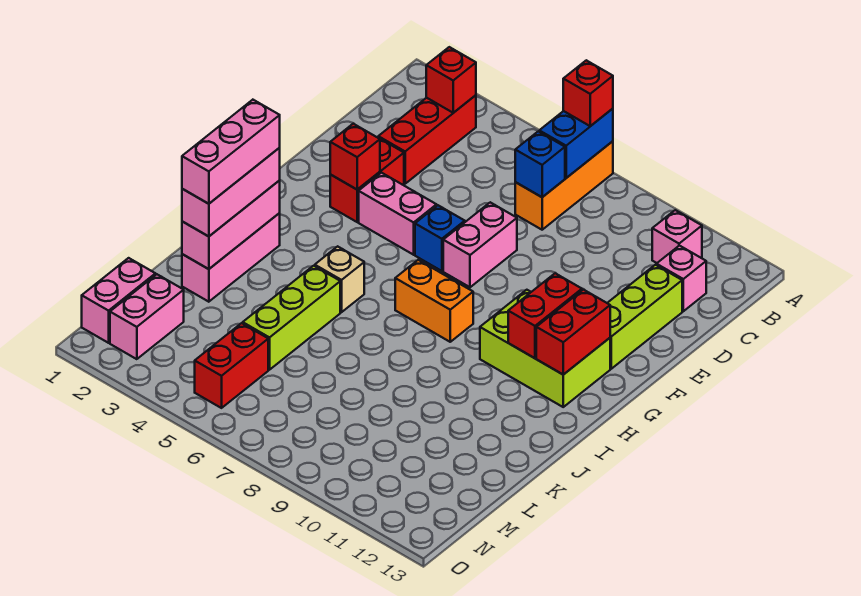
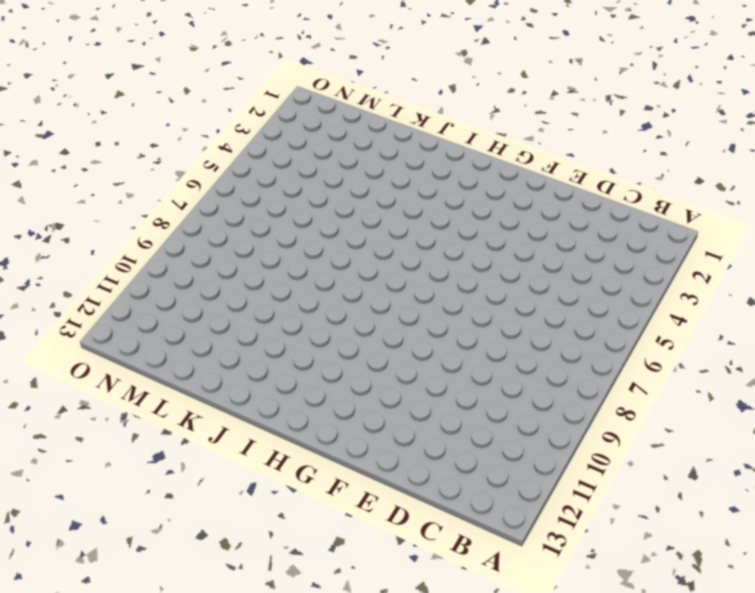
none -> orange 1x3 brick [515,141,613,230]
none -> red 1x3 brick [378,95,476,184]
none -> pink 1x1 brick [652,210,702,263]

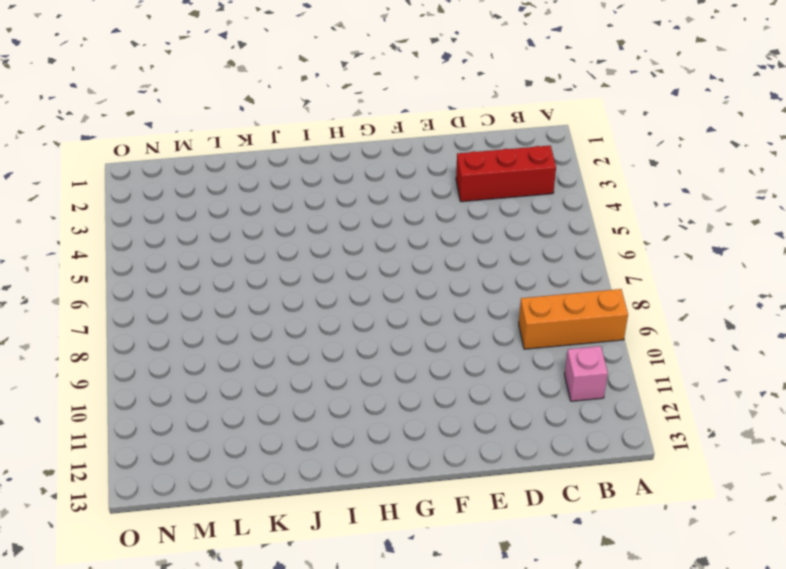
orange 1x3 brick [519,289,628,349] -> orange 1x3 brick moved to [515,141,613,230]
none -> pink 1x1 brick [657,246,706,311]
none -> lime 1x3 brick [608,265,682,369]
none -> red 1x2 brick [330,139,404,222]

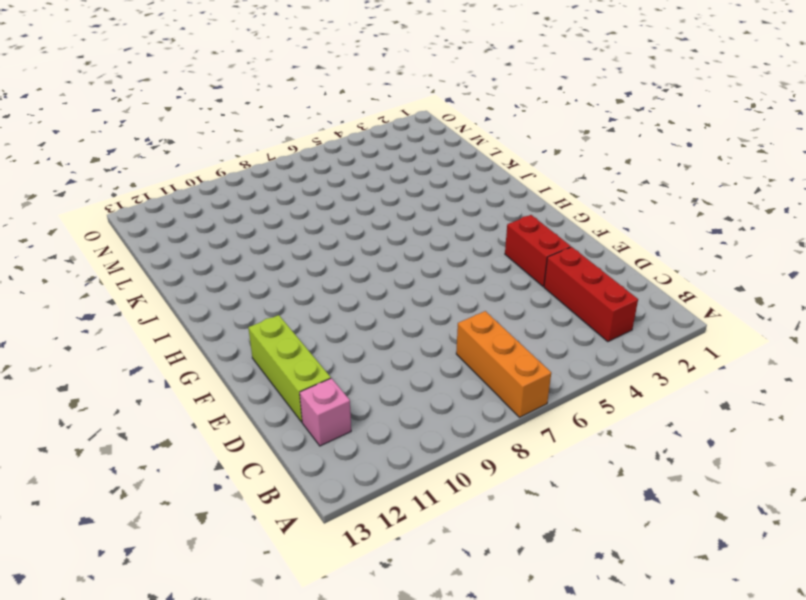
none -> pink 1x1 brick [652,210,702,263]
none -> pink 1x2 brick [443,202,517,287]
none -> pink 1x2 brick [359,173,437,255]

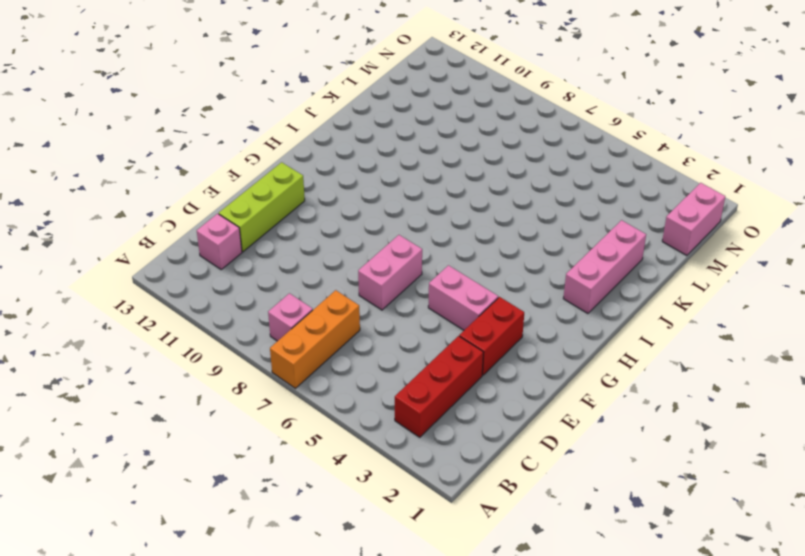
pink 1x1 brick [268,293,313,341] -> pink 1x1 brick moved to [652,210,702,263]
none -> blue 1x1 brick [415,205,465,271]
none -> lime 2x3 brick [480,290,610,407]
none -> orange 1x2 brick [395,260,473,342]

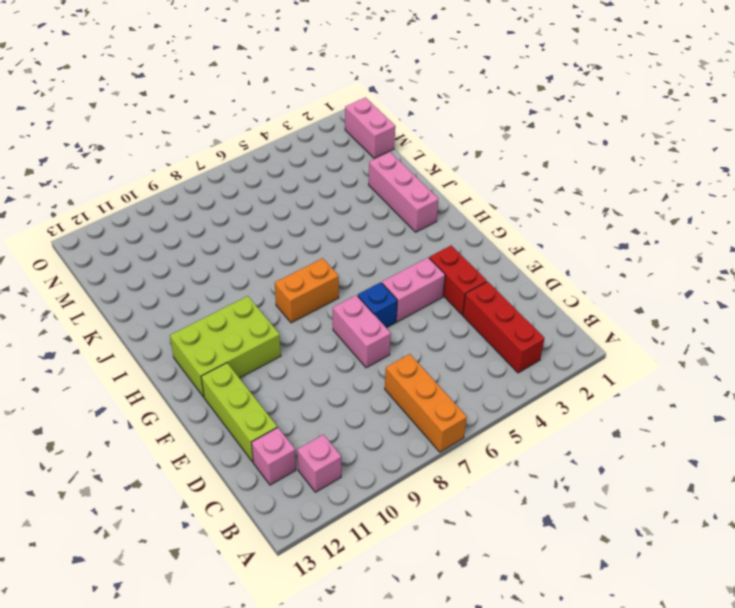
none -> tan 1x1 brick [315,246,364,312]
none -> lime 1x3 brick [243,266,340,370]
none -> pink 1x2 brick [110,274,184,359]

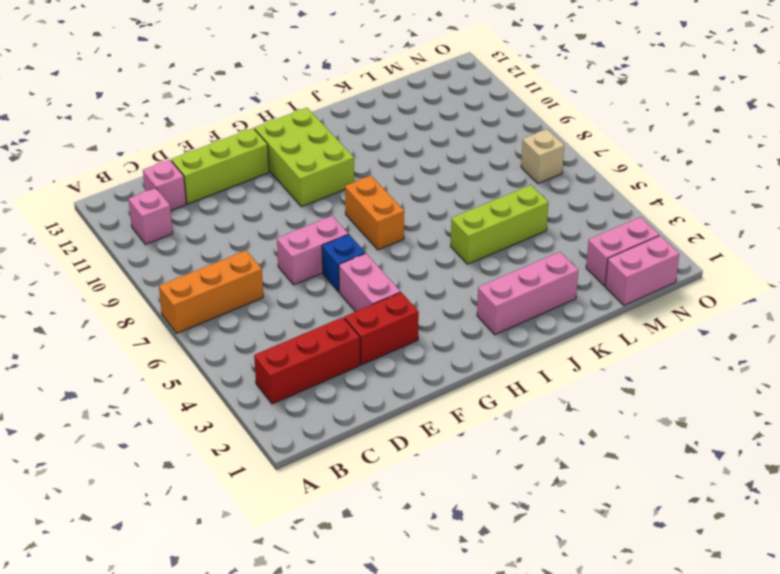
tan 1x1 brick [521,129,564,183] -> tan 1x1 brick moved to [315,246,364,312]
none -> red 1x2 brick [195,323,268,408]
none -> blue 1x2 brick [539,109,613,178]
none -> red 1x1 brick [426,47,476,113]

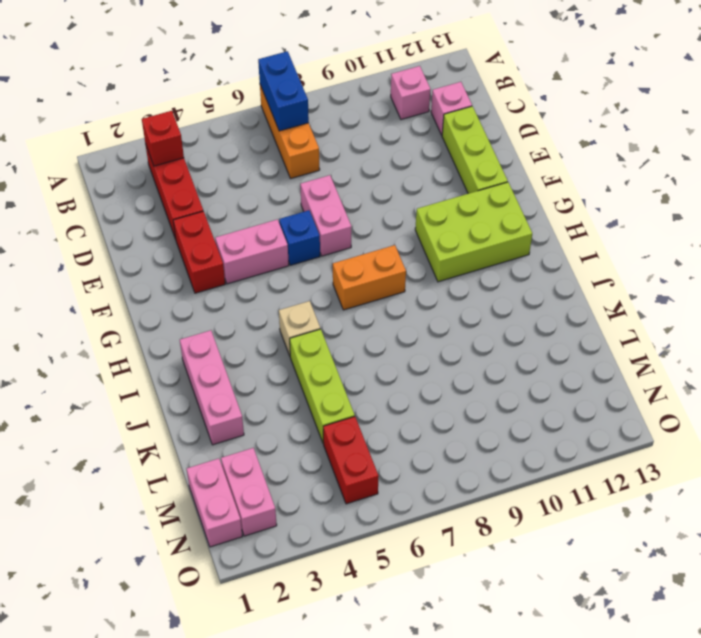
none -> blue 1x1 brick [515,131,565,197]
none -> red 1x1 brick [330,124,380,189]
none -> red 1x2 brick [508,273,582,358]

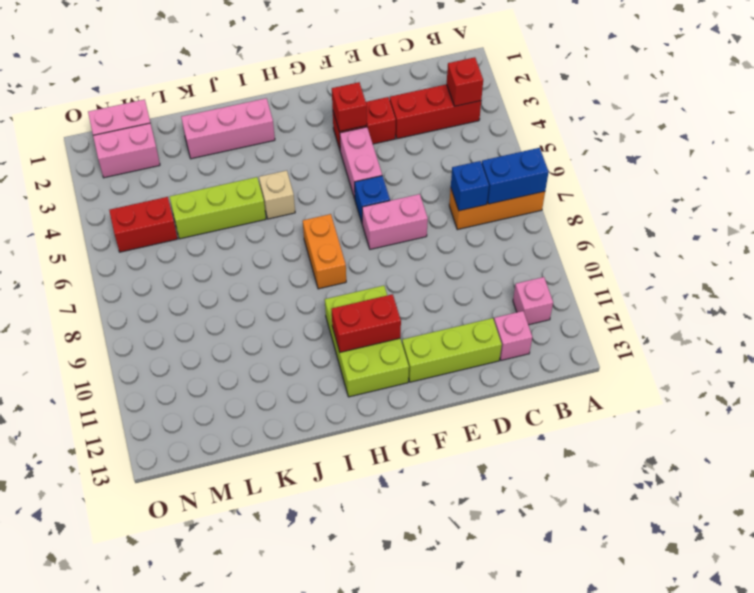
none -> red 1x2 brick [536,290,610,375]
none -> pink 1x3 brick [182,181,280,269]
none -> red 1x1 brick [563,60,613,126]

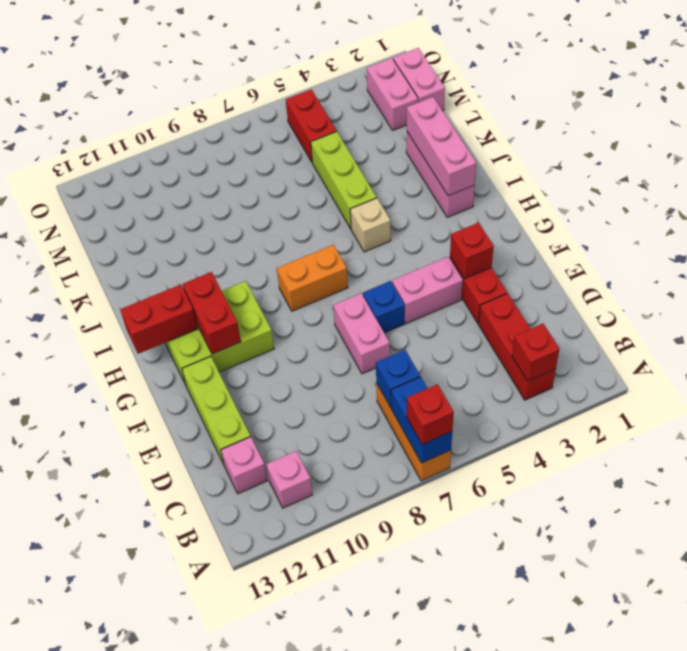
red 1x2 brick [120,285,198,354] -> red 1x2 brick turned to [536,290,610,375]
none -> pink 1x3 brick [182,148,280,236]
none -> pink 1x3 brick [182,100,280,204]

